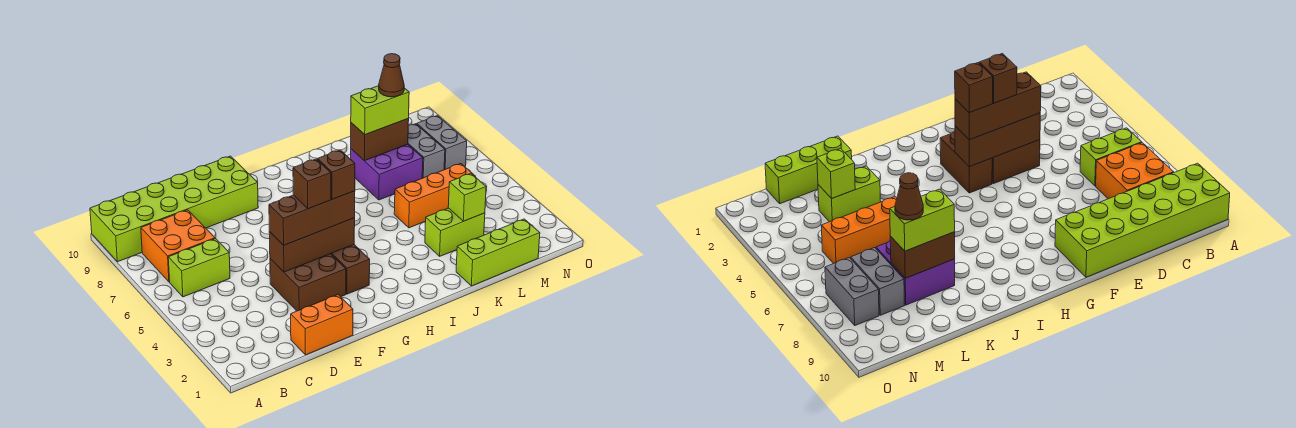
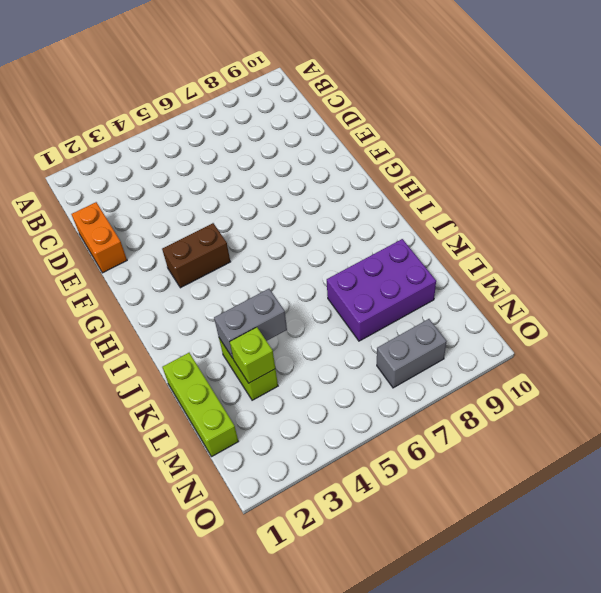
grey 1x2 brick [214,289,287,358] -> grey 1x2 brick moved to [408,124,445,178]
purple 2x3 brick [327,239,436,341] -> purple 2x2 brick [351,144,423,200]
none -> lime 2x6 brick [90,156,258,262]
none -> lime 1x2 brick [168,239,230,297]
none -> orange 2x2 brick [141,210,215,282]

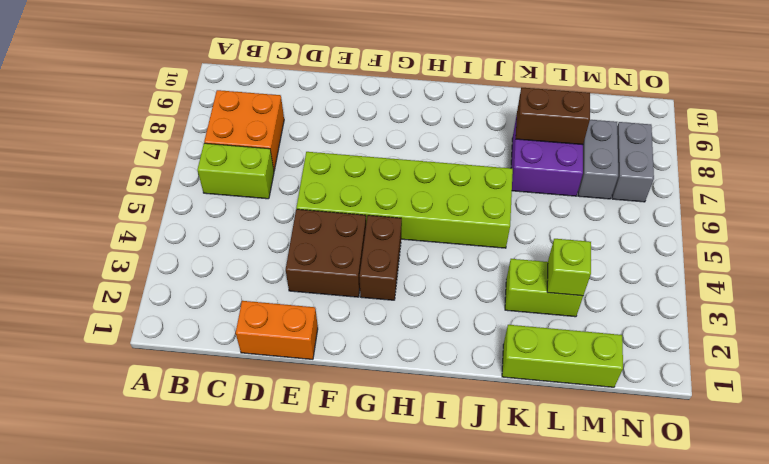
lime 2x6 brick [296,152,513,248] -> lime 2x6 brick moved to [90,156,258,262]
none -> orange 1x3 brick [394,164,476,228]
none -> brown 1x3 brick [269,218,355,272]
none -> brown 1x3 brick [269,191,355,245]

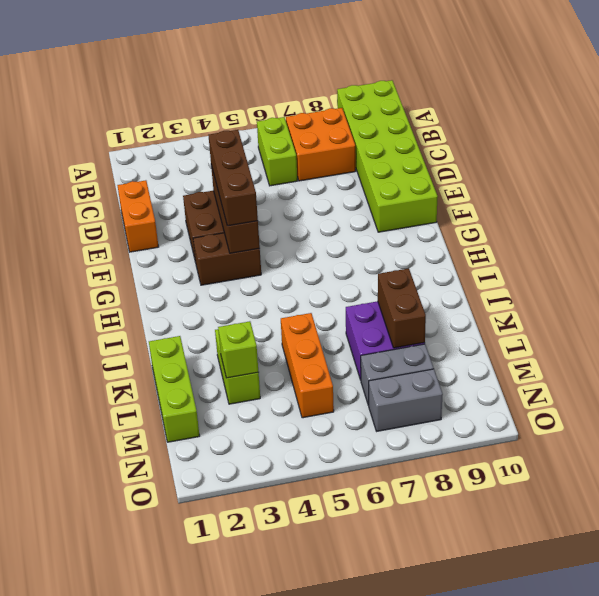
none -> lime 1x2 brick [351,86,409,135]
none -> brown 1x1 brick [293,159,331,209]
none -> brown 1x1 brick [317,150,355,199]

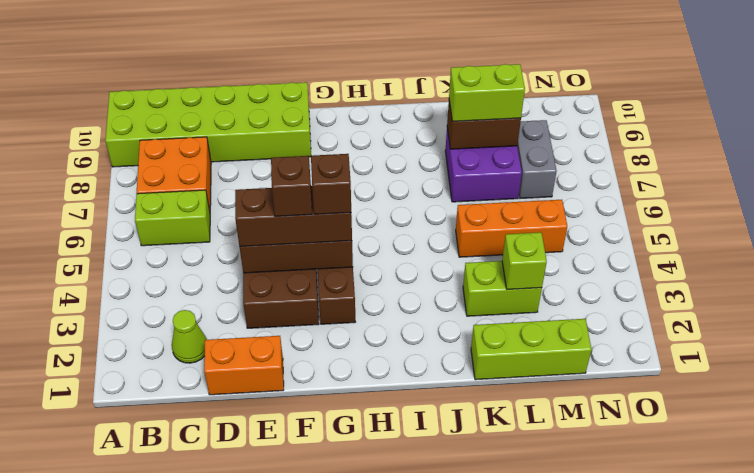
lime 1x1 cone [172,310,207,363] -> none
none -> grey 1x2 brick [417,116,467,170]
none -> brown 1x1 cone [379,54,404,97]

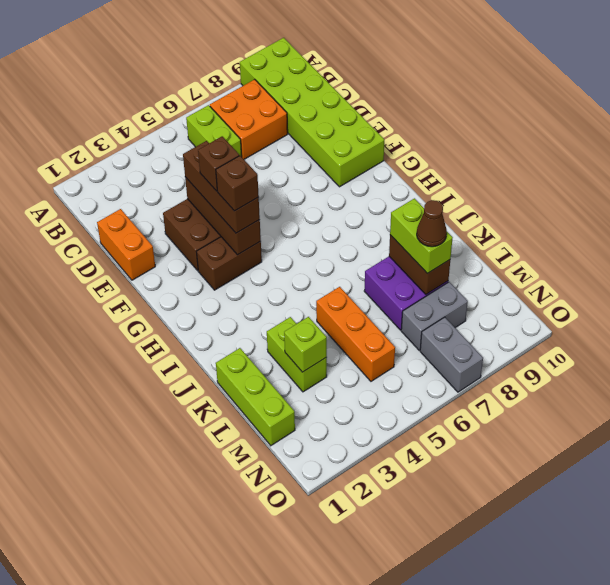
grey 1x2 brick [420,317,483,392] -> grey 1x2 brick turned to [417,116,467,170]

